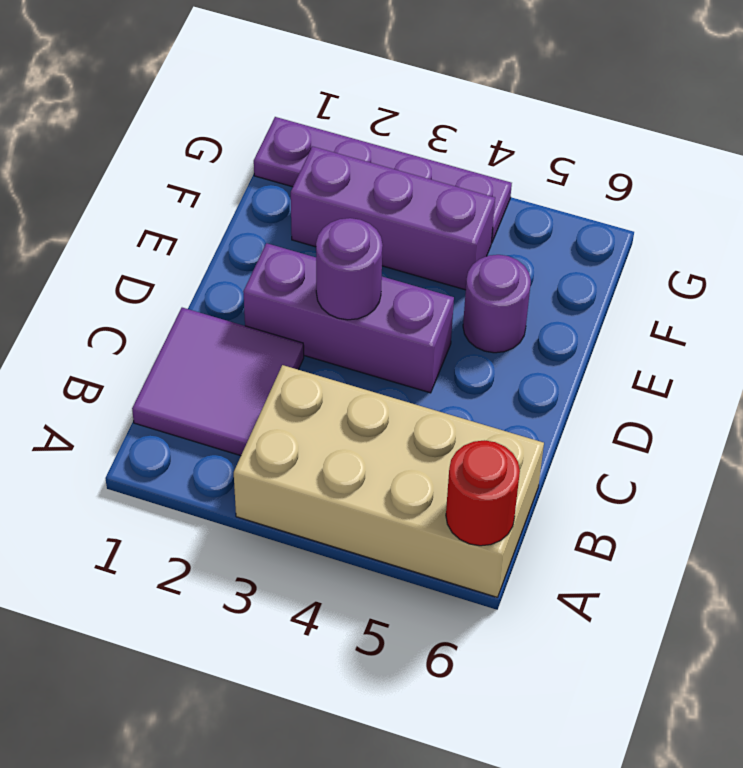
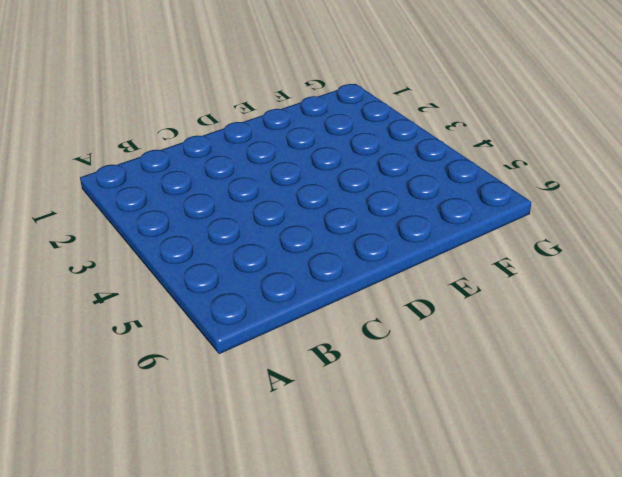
none -> tan 2x4 brick [234,365,544,597]
none -> purple 2x2 tile [132,308,304,456]

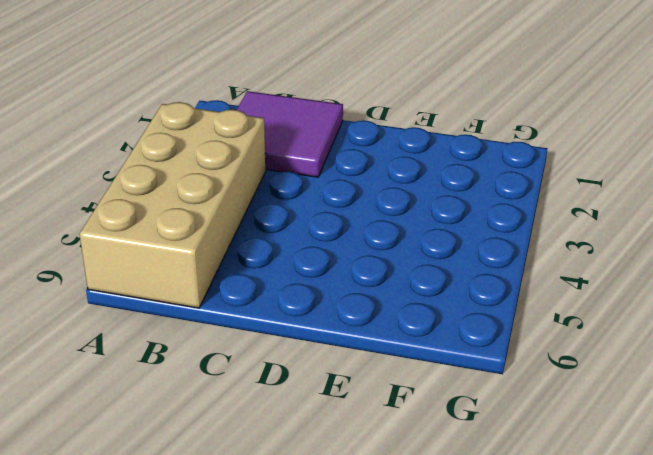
none -> purple 1x3 brick [243,243,454,393]
none -> purple 1x1 round brick [463,255,531,353]

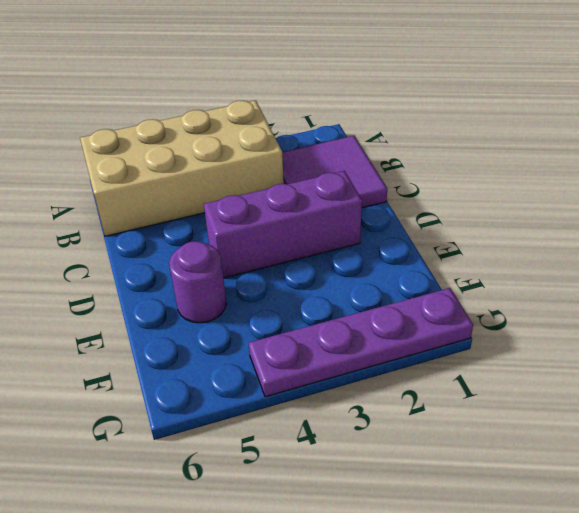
none -> purple 1x3 brick [291,146,495,290]
none -> red 1x1 round brick [446,440,520,546]

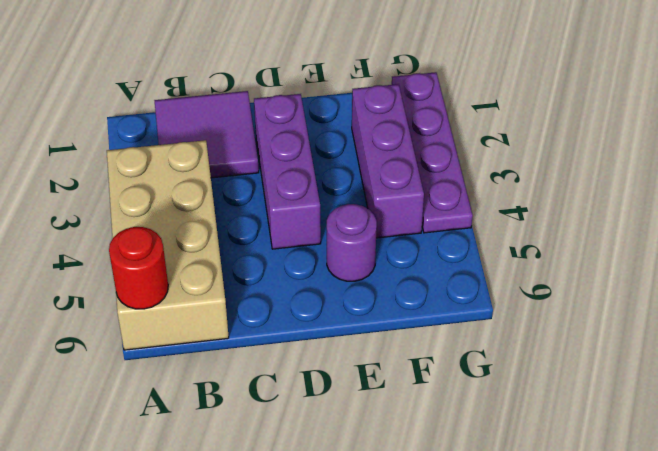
none -> purple 1x1 round brick [316,218,383,320]

